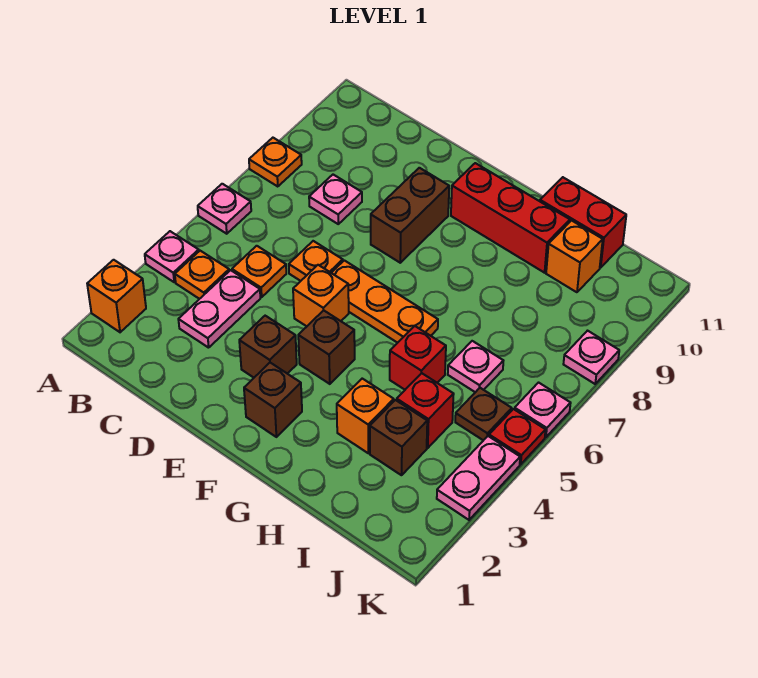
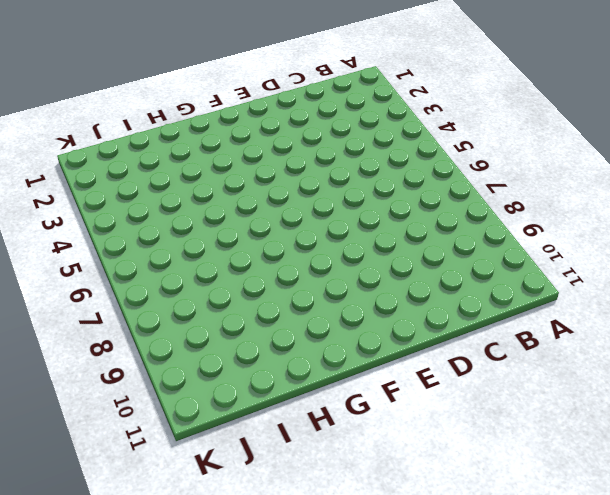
none -> orange 1x1 brick [87,260,146,332]
none -> pink 1x1 plate [145,231,199,282]
none -> pink 1x1 plate [198,184,251,234]

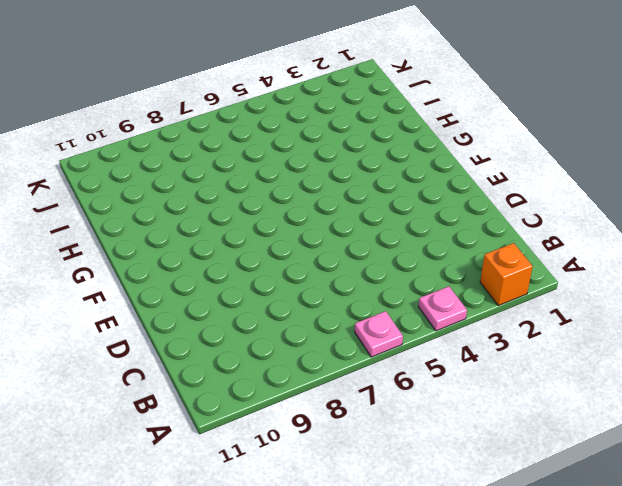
none -> orange 1x1 plate [249,138,302,187]
none -> orange 1x1 plate [175,251,229,299]
none -> pink 1x2 plate [178,270,260,348]

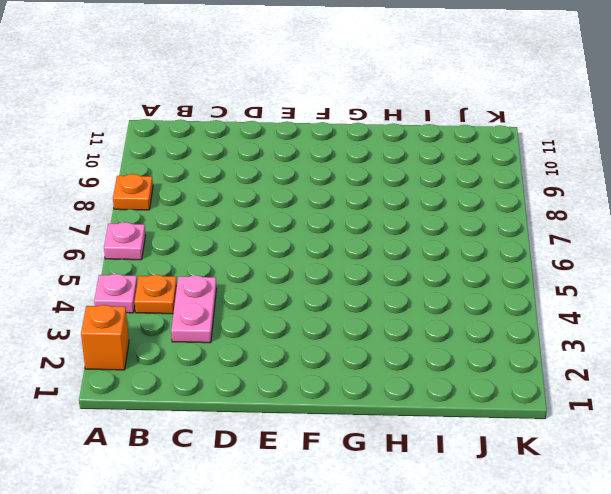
none -> orange 1x1 plate [232,246,286,297]
none -> pink 1x1 plate [309,175,362,224]
none -> orange 1x1 plate [289,241,343,281]

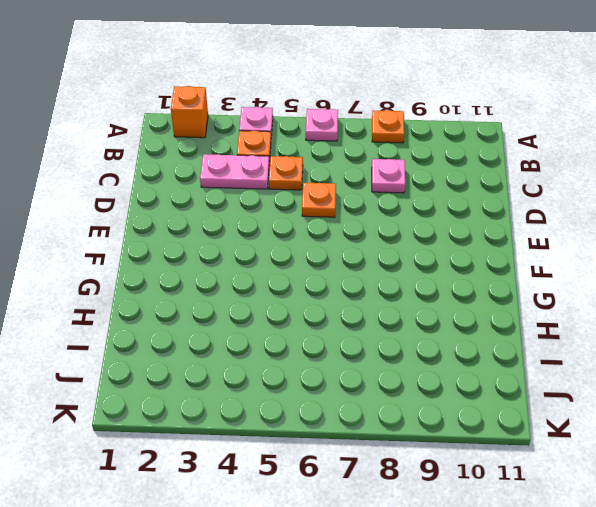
none -> brown 1x1 brick [239,316,297,378]
none -> orange 1x1 brick [293,265,349,326]
none -> orange 1x3 plate [332,260,438,343]

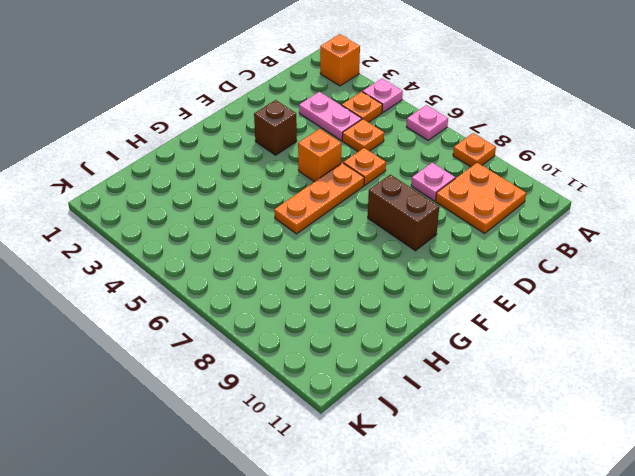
orange 2x2 plate [436,163,526,233] -> none
none -> brown 1x1 brick [244,363,302,437]
none -> brown 1x1 brick [298,310,355,384]
none -> red 1x3 brick [451,163,570,273]

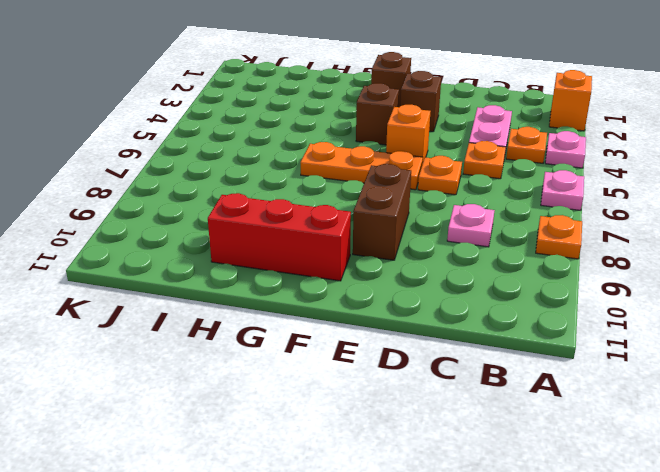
none -> orange 1x1 brick [337,379,394,453]
none -> red 1x1 brick [390,326,446,390]
none -> red 1x2 brick [540,177,626,268]

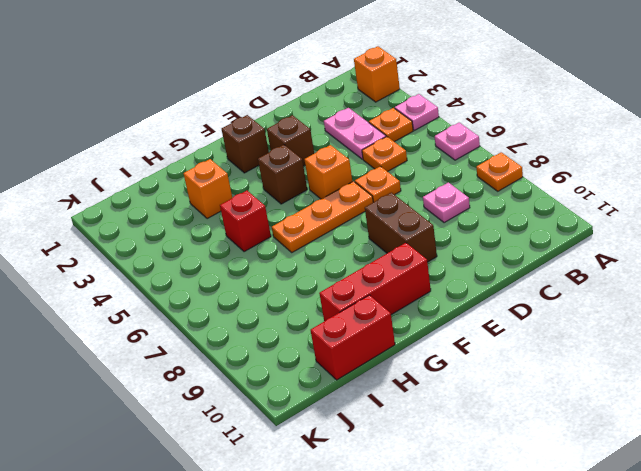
none -> brown 1x1 brick [370,400,427,475]
none -> red 1x1 brick [397,373,454,448]
none -> pink 1x1 plate [448,341,503,392]

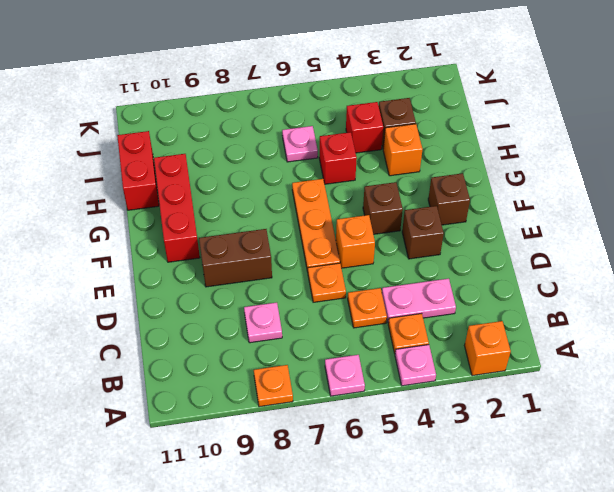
none -> orange 1x1 brick [546,221,603,292]
none -> brown 1x1 plate [455,388,512,440]
none -> pink 1x2 plate [437,436,520,520]

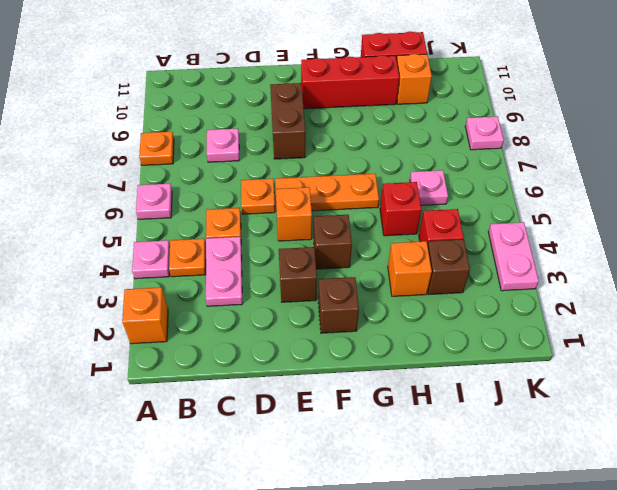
none -> brown 1x1 plate [455,388,512,440]
none -> red 1x1 plate [489,409,546,464]
none -> pink 1x1 plate [514,383,571,437]

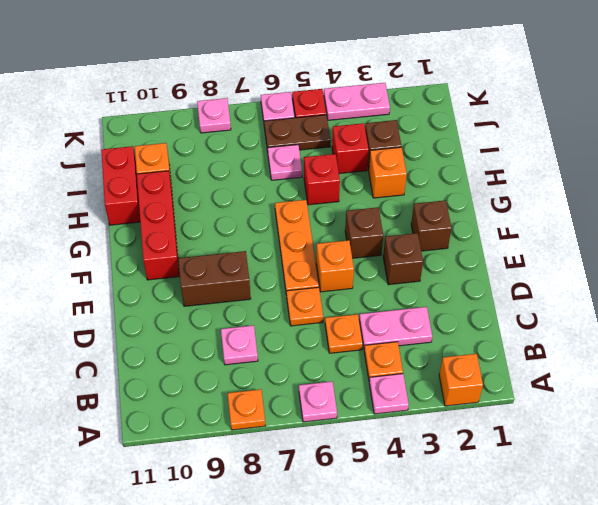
brown 1x2 plate [264,115,331,151] -> brown 1x1 plate [455,388,512,440]

